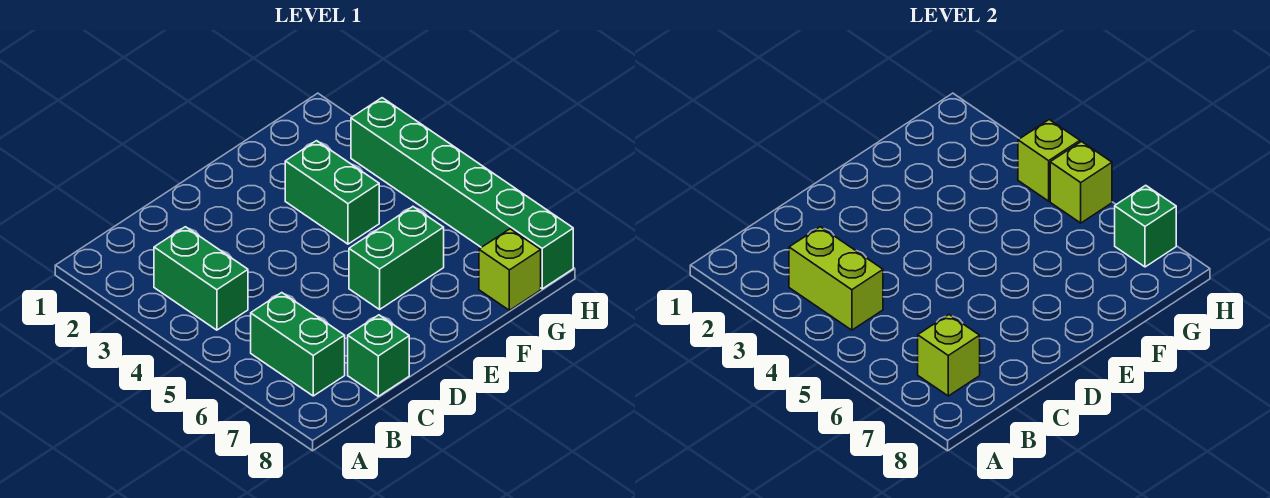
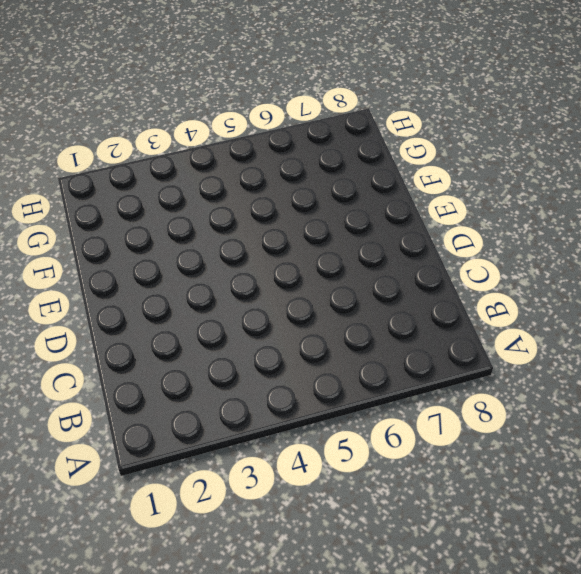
none -> green 1x2 brick [154,227,248,330]
none -> green 1x2 brick [251,293,345,396]
none -> green 1x1 brick [348,315,409,396]

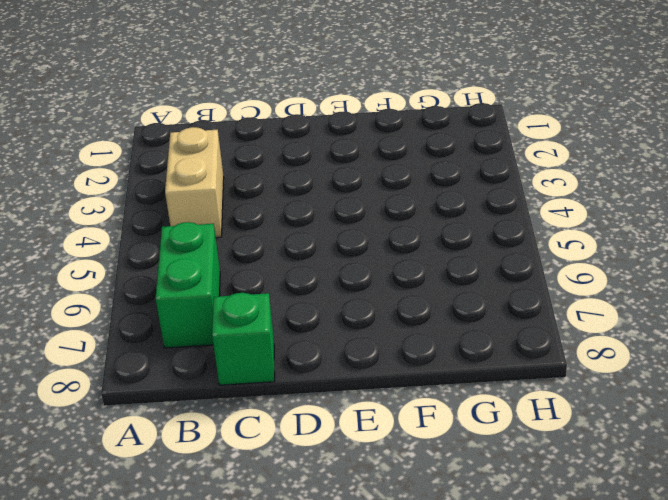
tan 1x2 brick [165,127,224,238] -> green 1x2 brick [154,227,248,330]
none -> green 1x2 brick [349,207,444,309]
none -> green 1x2 brick [285,141,379,244]
none -> lime 1x1 brick [479,229,541,310]

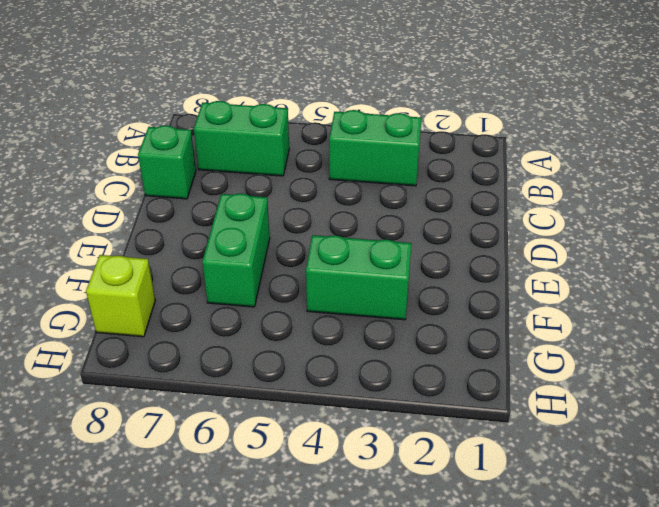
none -> green 1x6 brick [351,98,573,289]
none -> lime 1x2 brick [789,227,883,330]
none -> lime 1x1 brick [918,315,980,396]

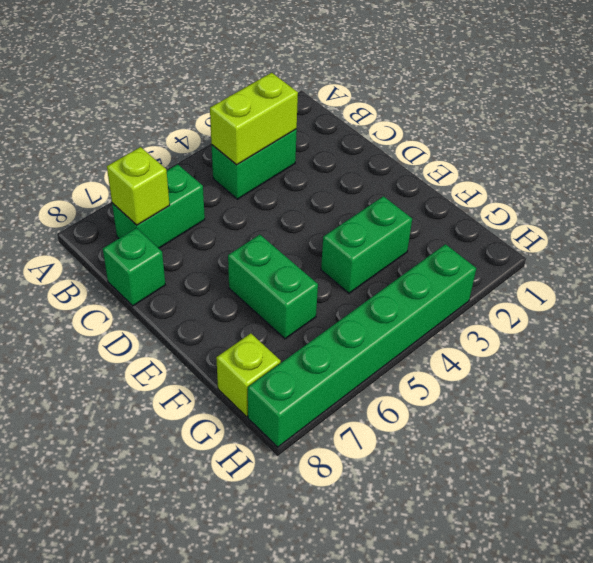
none -> lime 1x1 brick [1018,120,1080,201]
none -> lime 1x1 brick [1050,142,1112,223]
none -> green 1x1 brick [1115,185,1176,267]

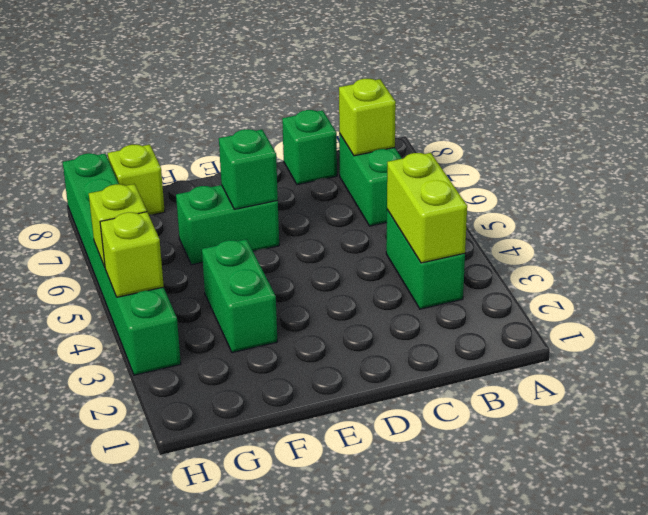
green 1x1 brick [219,129,278,209] -> green 1x1 brick moved to [1115,185,1176,267]

